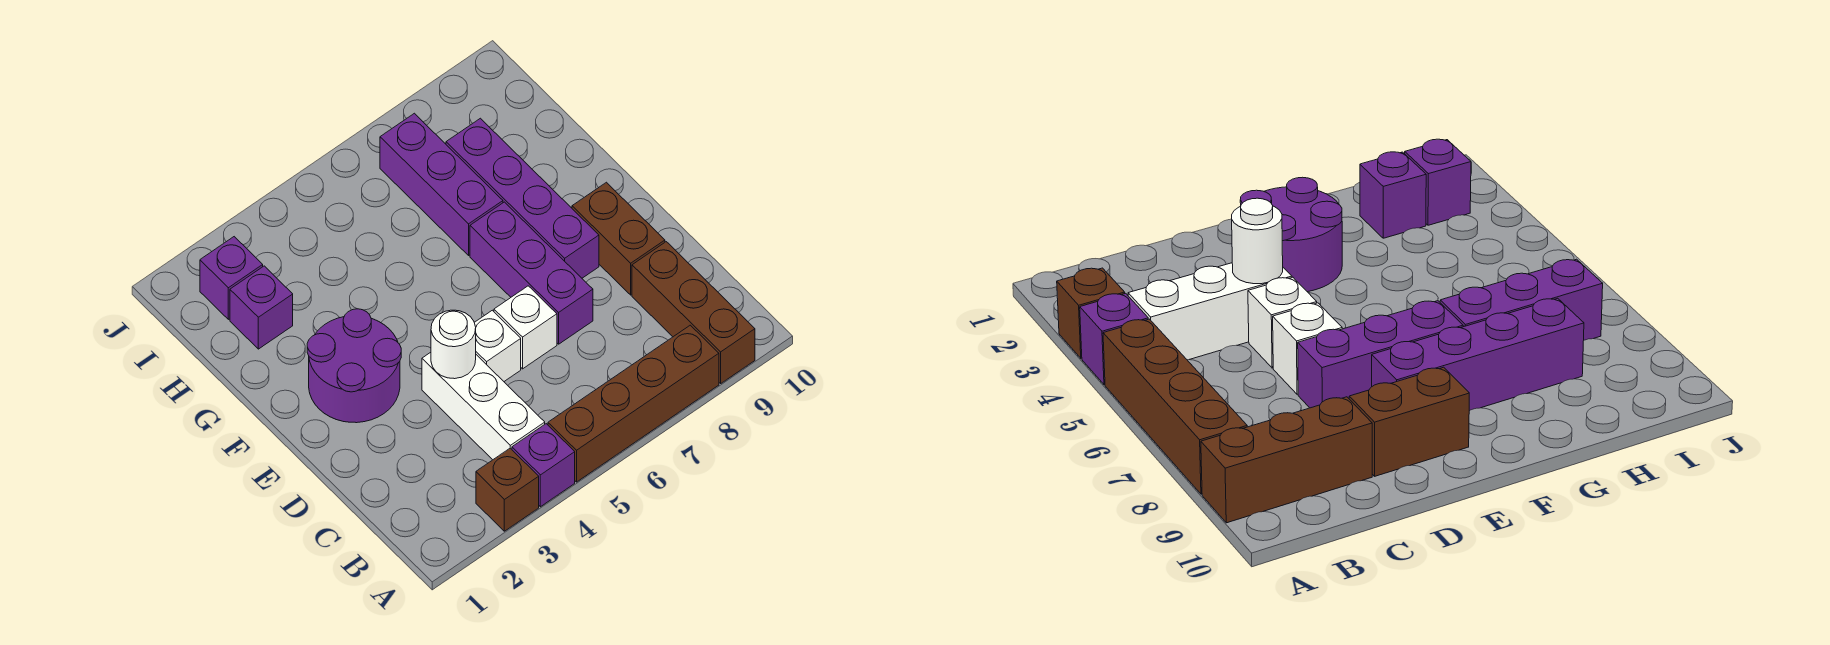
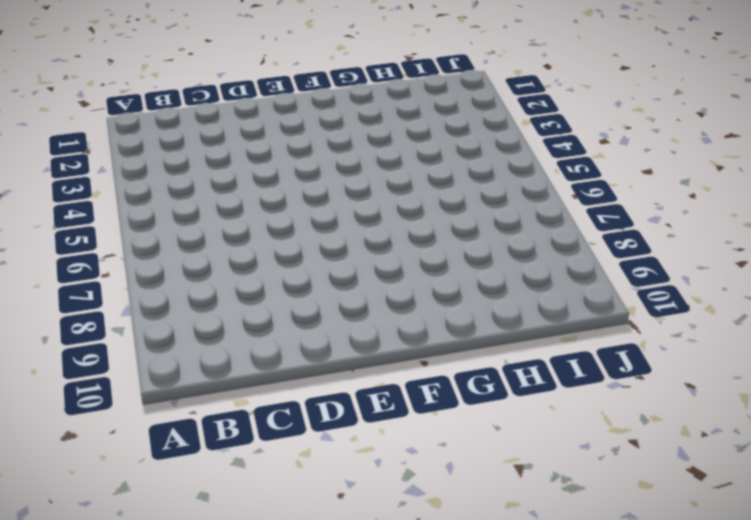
none -> brown 1x1 brick [476,448,539,531]
none -> purple 1x1 brick [512,424,575,507]
none -> brown 1x4 brick [548,325,719,482]

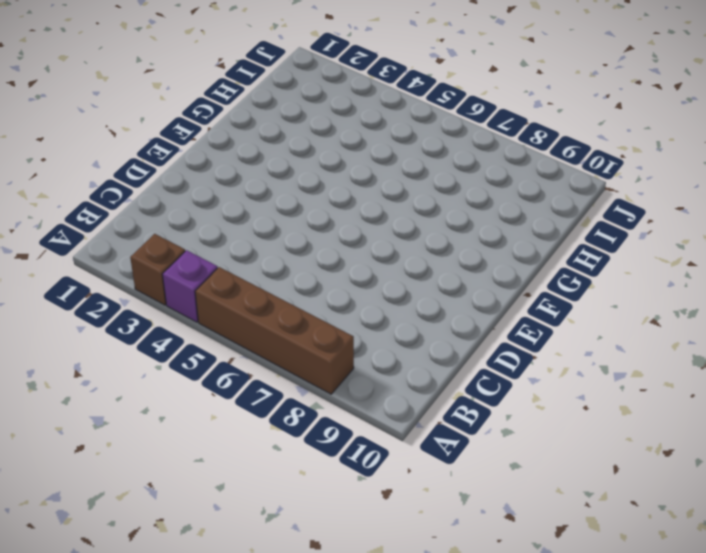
none -> brown 1x3 brick [632,242,755,383]
none -> white 1x3 brick [422,352,545,460]
none -> white 1x1 brick [474,310,521,381]

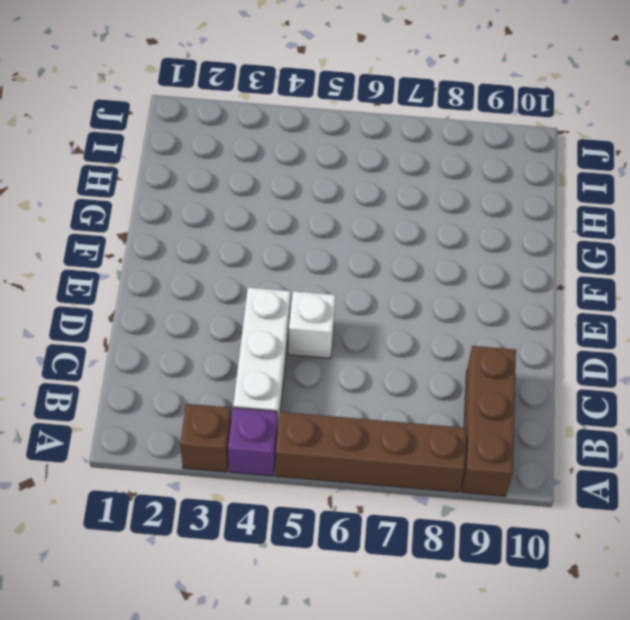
none -> white 1x1 brick [494,286,557,369]
none -> purple 1x3 brick [470,202,593,344]
none -> brown 1x2 brick [572,182,665,295]

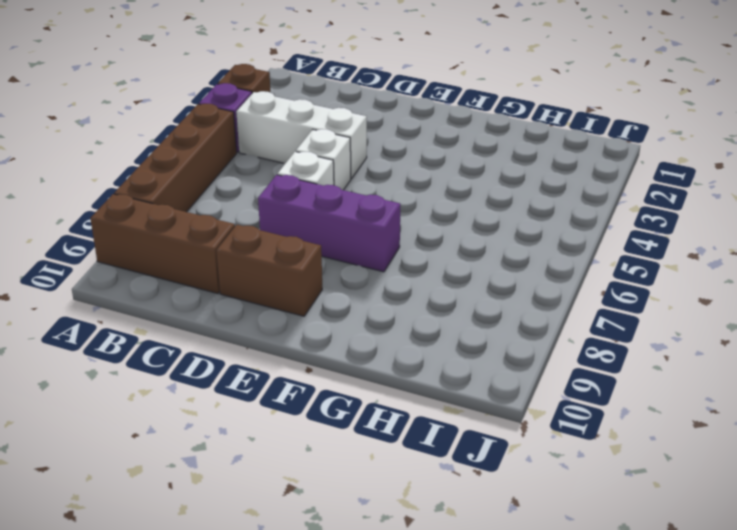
none -> purple 2x2 round brick [307,309,401,423]
none -> purple 1x4 brick [446,118,599,278]
none -> purple 1x3 brick [380,113,503,255]

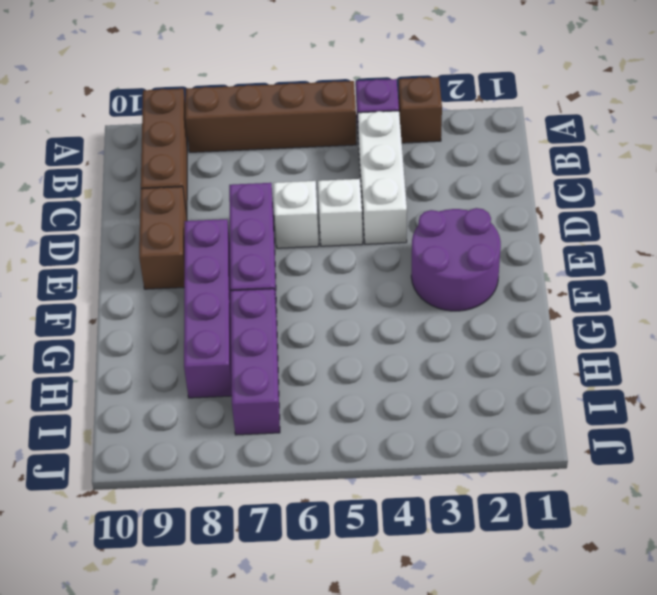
none -> purple 1x1 brick [230,266,293,349]
none -> purple 1x1 brick [200,237,263,319]
none -> white 1x1 round brick [431,310,476,379]

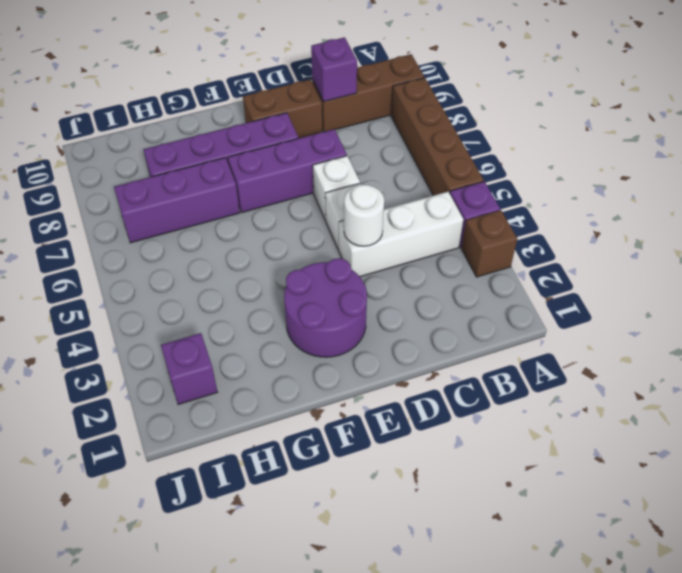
purple 1x1 brick [311,37,357,102] -> purple 1x1 brick moved to [230,266,293,349]

